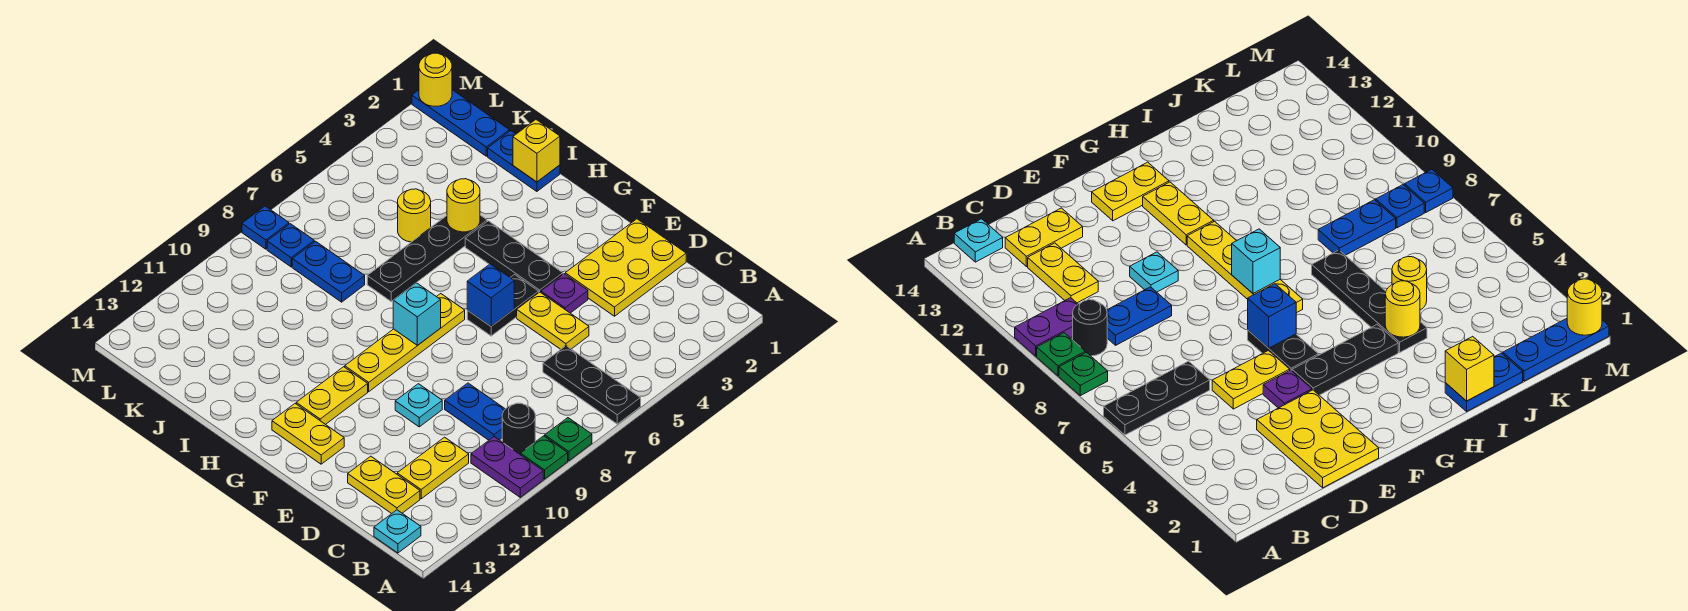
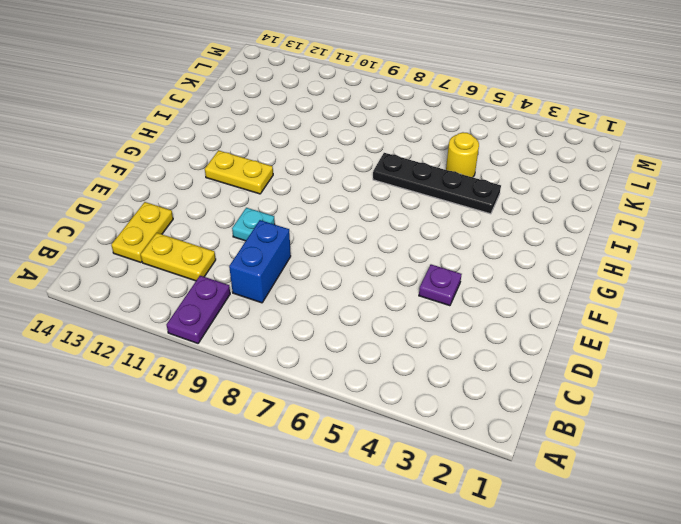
blue 1x2 brick [229,220,291,303] -> blue 1x2 plate [445,383,505,440]
none -> black 1x3 plate [543,346,641,424]
none -> green 1x1 plate [545,418,592,461]
none -> green 1x1 plate [521,436,568,479]
none -> black 1x1 round brick [502,403,535,455]

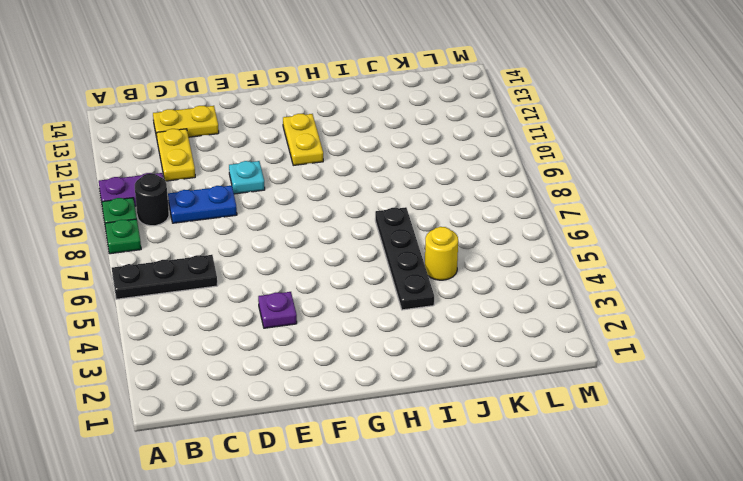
none -> cyan 1x1 plate [374,510,421,553]
none -> yellow 2x3 plate [565,219,686,316]
none -> yellow 1x2 plate [517,292,589,349]
none -> black 1x3 plate [465,221,563,292]

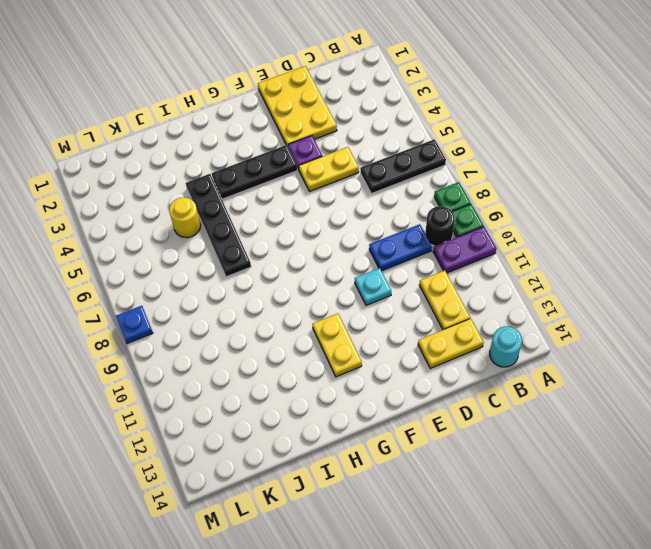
cyan 1x1 round brick [490,326,522,367] -> cyan 1x1 plate [374,510,421,553]
none -> black 1x2 plate [467,275,539,336]
none -> yellow 1x2 plate [272,404,344,464]
none -> yellow 1x4 plate [345,294,465,392]
none -> blue 1x2 plate [488,131,560,191]

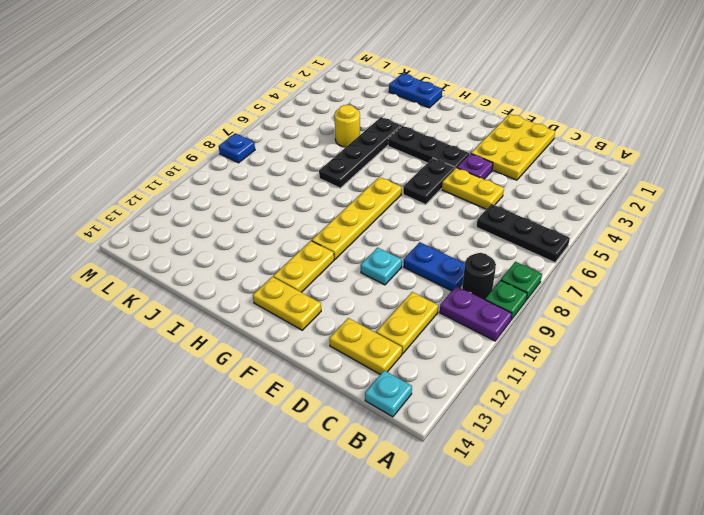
none -> blue 1x2 plate [292,241,365,302]
none -> blue 1x3 plate [412,90,510,156]
none -> blue 1x1 plate [267,224,314,267]
none -> blue 1x1 brick [467,264,514,326]

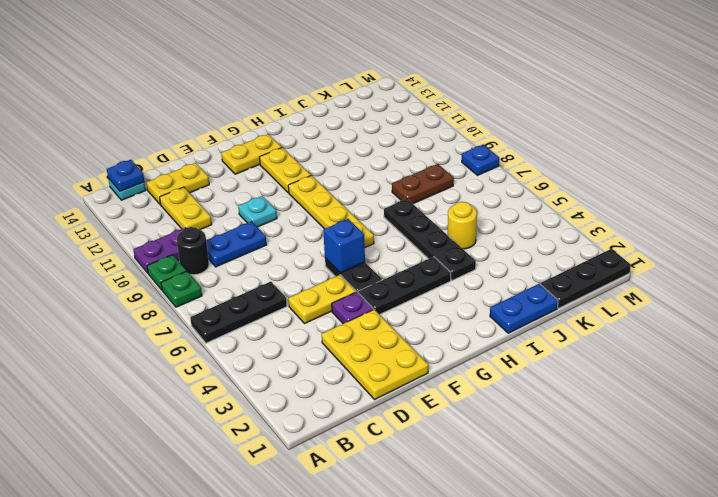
blue 1x1 plate [107,160,144,191] -> blue 1x1 plate moved to [267,224,314,267]
brown 1x2 plate [392,164,454,204] -> blue 1x2 plate [292,241,365,302]
black 1x3 plate [540,249,631,308] -> blue 1x3 plate [412,90,510,156]
none -> cyan 1x1 brick [393,283,441,346]
none -> yellow 1x1 brick [513,120,560,182]
none -> yellow 1x1 round brick [447,179,480,232]
none -> yellow 1x1 round brick [419,53,452,106]

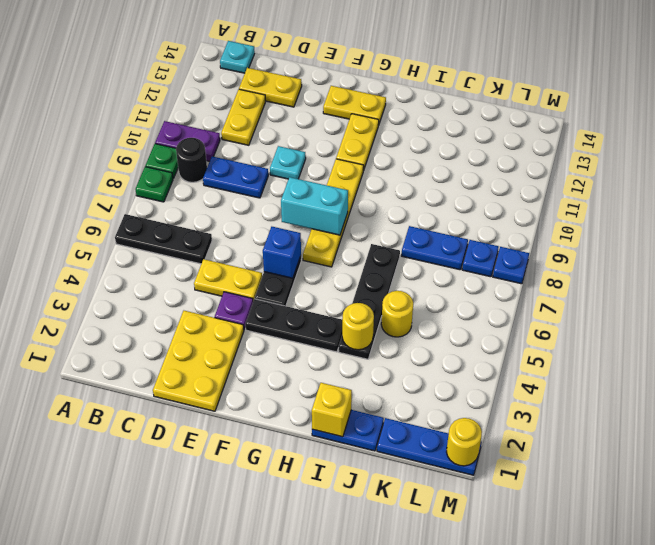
cyan 1x2 brick [281,177,348,235] -> cyan 1x1 brick [393,283,441,346]

